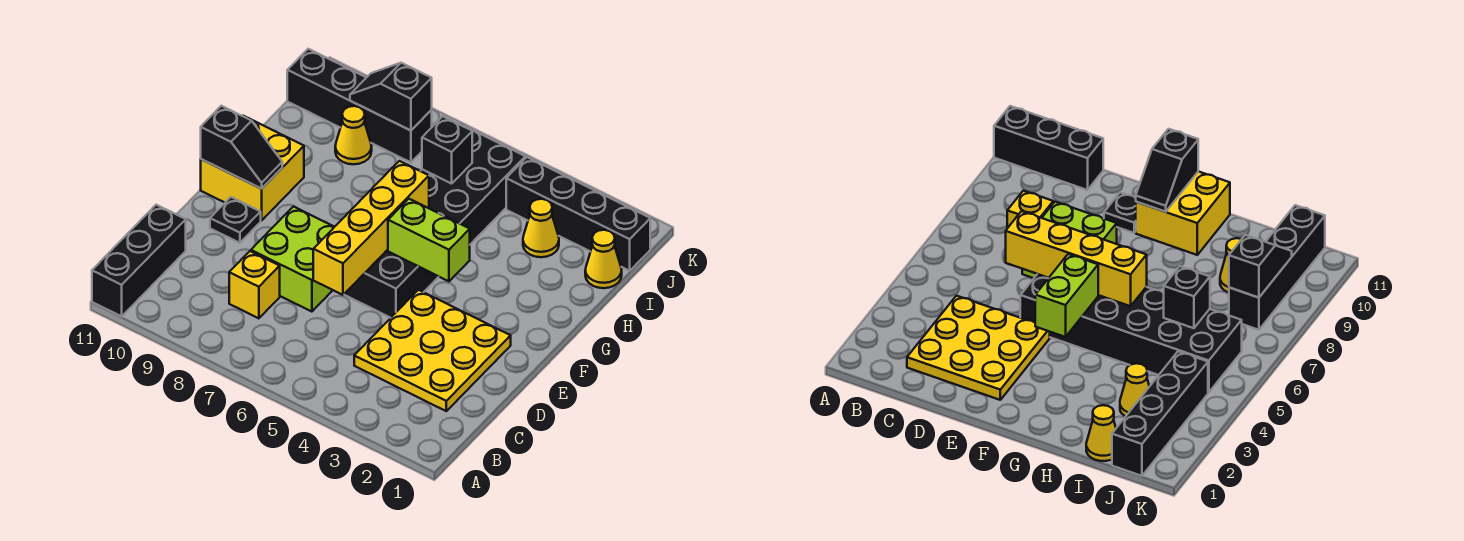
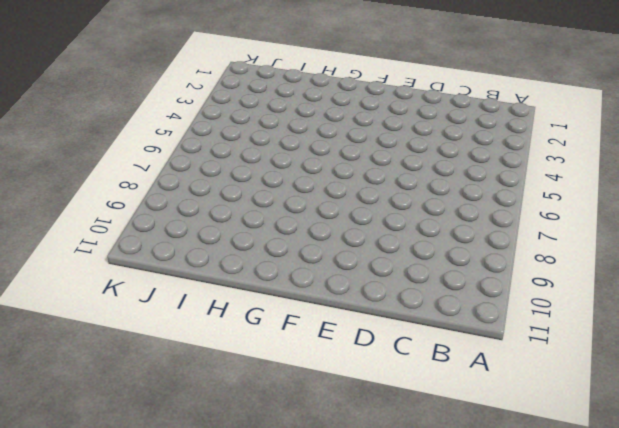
none -> black 1x3 brick [92,205,186,316]
none -> yellow 3x3 plate [354,290,511,411]
none -> yellow 1x1 brick [229,251,280,318]

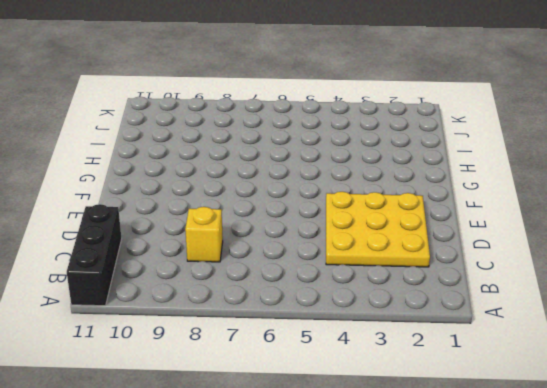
none -> lime 2x2 brick [251,207,334,312]
none -> black 2x6 brick [344,126,525,318]
none -> black 1x1 plate [210,197,261,243]

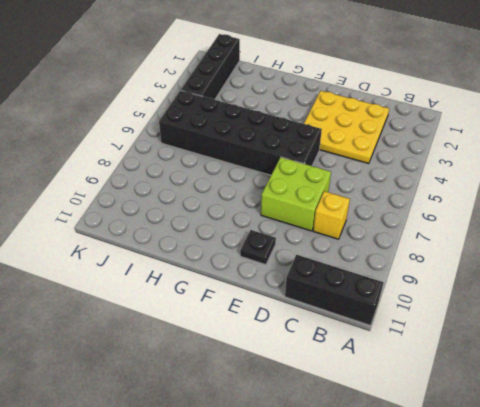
none -> yellow 2x2 brick [201,116,304,221]
none -> yellow 1x1 cone [585,230,622,288]
none -> yellow 1x1 cone [523,199,559,257]

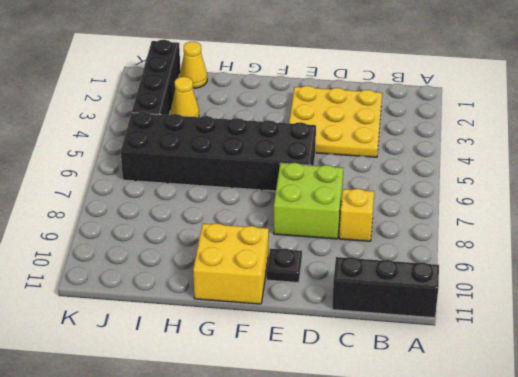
none -> yellow 1x1 cone [335,106,372,164]
none -> black 1x4 brick [287,49,432,162]
none -> yellow 1x4 brick [313,161,429,295]

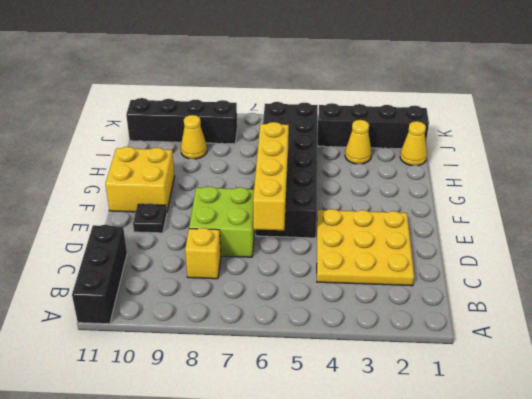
none -> lime 1x2 brick [388,199,470,281]
none -> black 1x2 slope [201,106,282,189]
none -> black 1x1 brick [422,116,472,184]

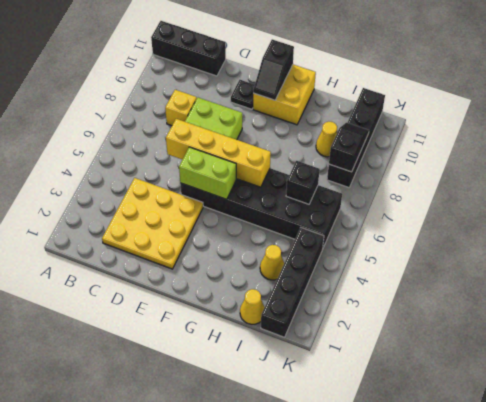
lime 1x2 brick [179,147,236,199] -> lime 1x2 brick turned to [388,199,470,281]

